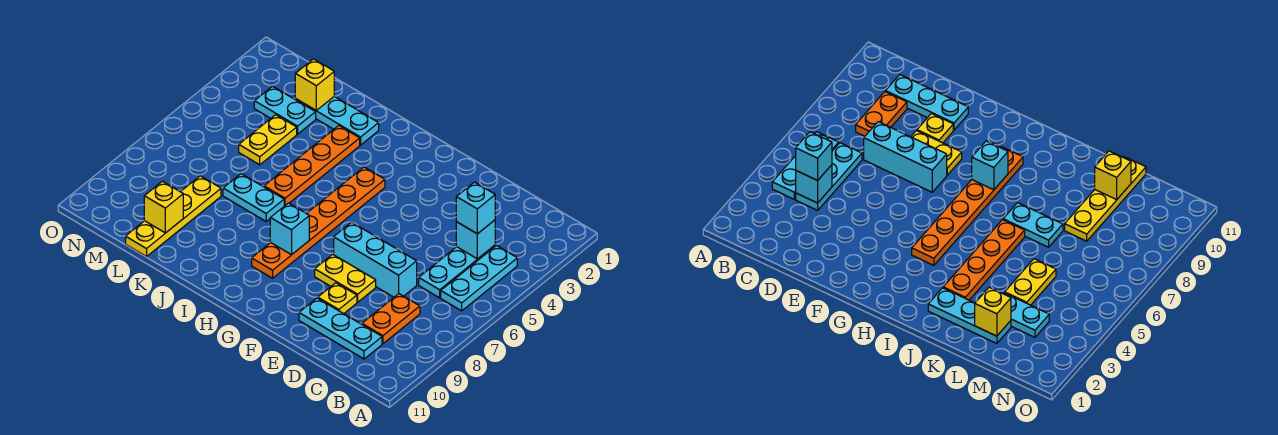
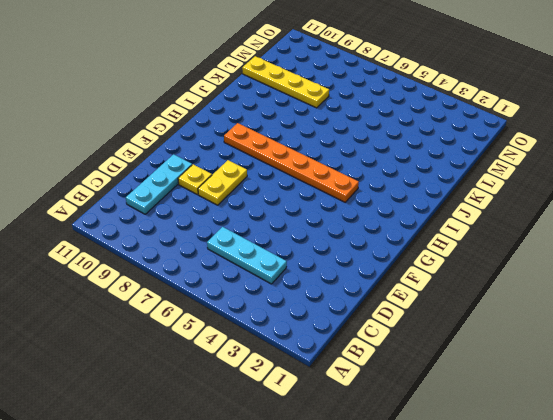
none -> cyan 1x3 plate [441,246,517,311]
none -> orange 1x2 plate [362,294,420,344]
none -> cyan 1x3 brick [334,222,417,297]

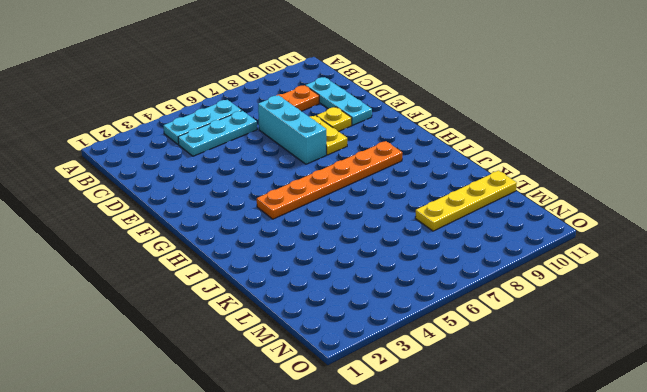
none -> cyan 1x3 plate [295,96,379,145]
none -> orange 1x4 plate [264,126,360,206]
none -> cyan 1x2 plate [223,174,284,221]

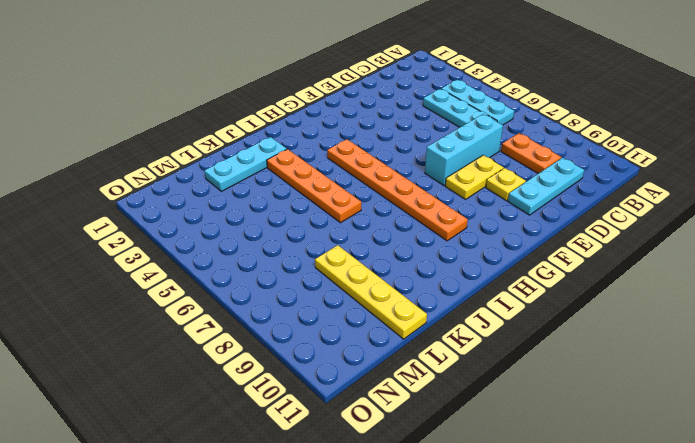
none -> cyan 1x2 plate [223,174,284,221]
none -> cyan 1x2 plate [254,86,316,134]
none -> yellow 1x2 plate [239,115,297,165]

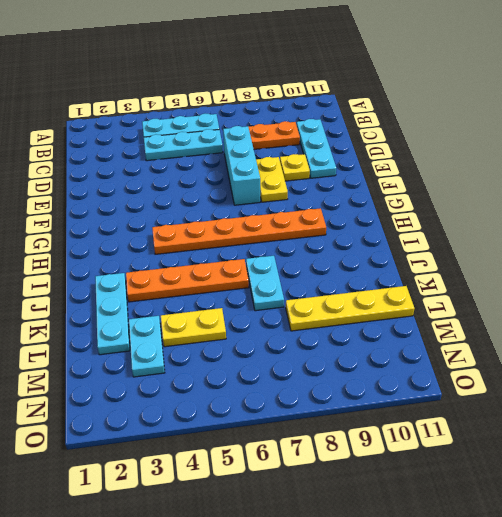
none -> cyan 1x1 brick [456,220,495,259]
none -> cyan 1x1 brick [270,203,309,255]
none -> yellow 1x1 brick [295,59,334,111]

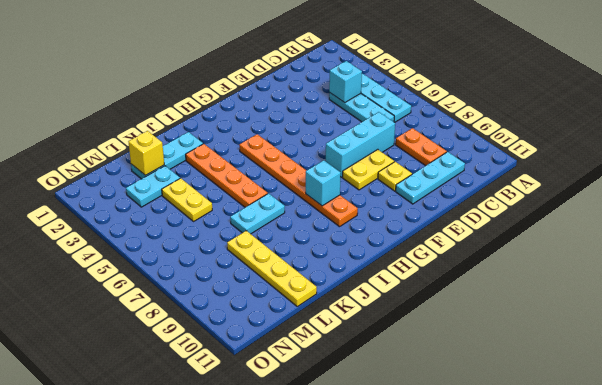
none -> yellow 1x1 brick [144,181,183,233]
none -> cyan 1x1 brick [456,182,495,234]

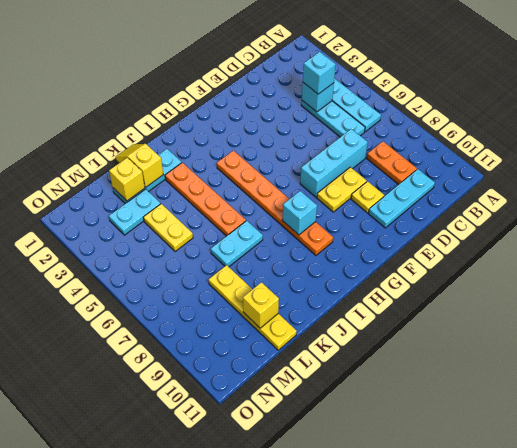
yellow 1x2 slope [116,144,163,187] -> none

